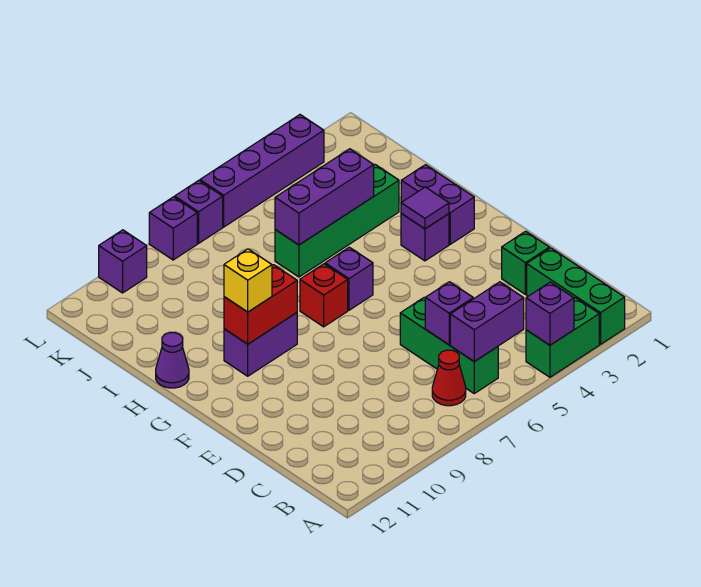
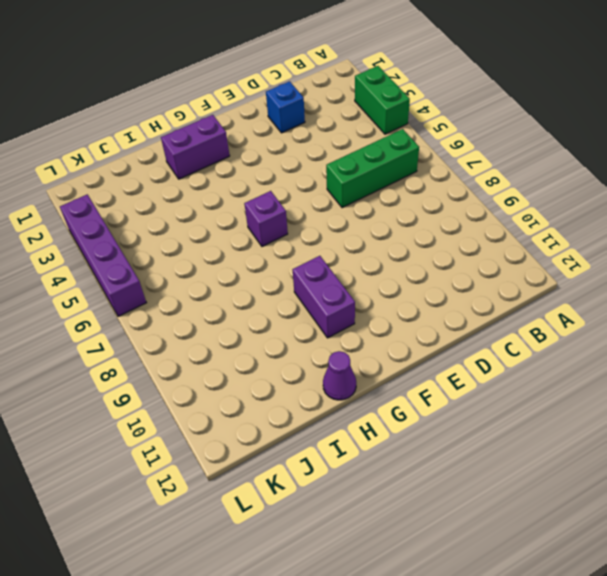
blue 1x1 brick [266,81,305,133] -> green 1x1 brick [502,231,550,294]
none -> green 1x3 brick [527,248,625,344]
none -> red 1x1 cone [432,350,466,406]
none -> purple 1x1 brick [401,214,449,261]

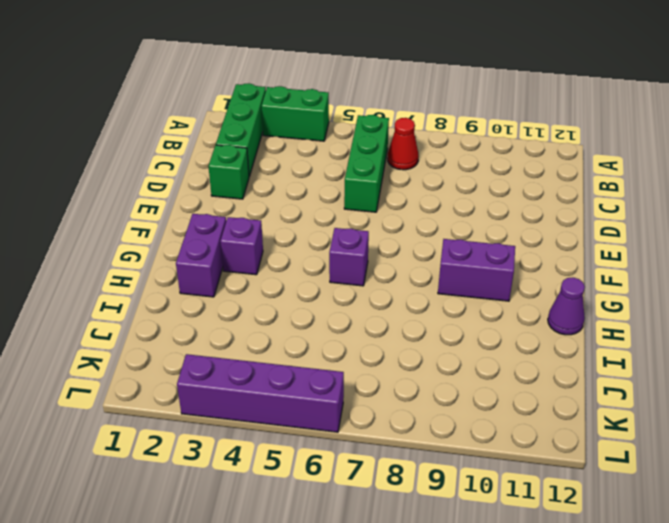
none -> red 1x1 brick [300,264,348,327]
none -> green 1x4 brick [275,165,399,277]
none -> purple 1x1 brick [175,180,223,243]

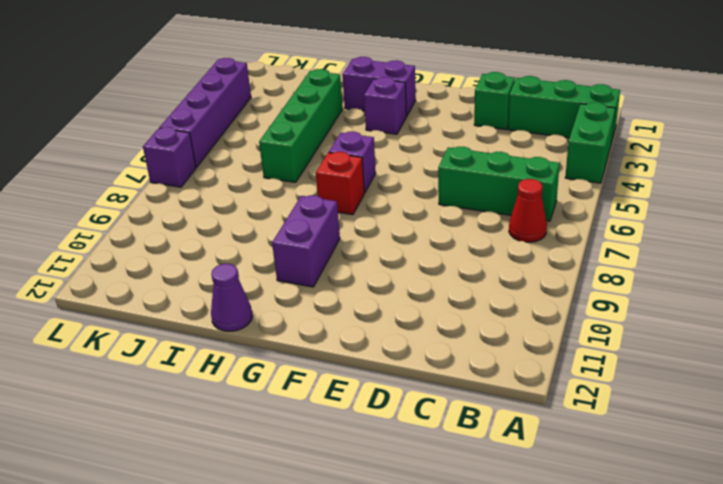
none -> purple 1x1 brick [149,197,197,260]
none -> purple 1x1 brick [99,230,147,293]
none -> purple 1x1 brick [526,282,574,345]

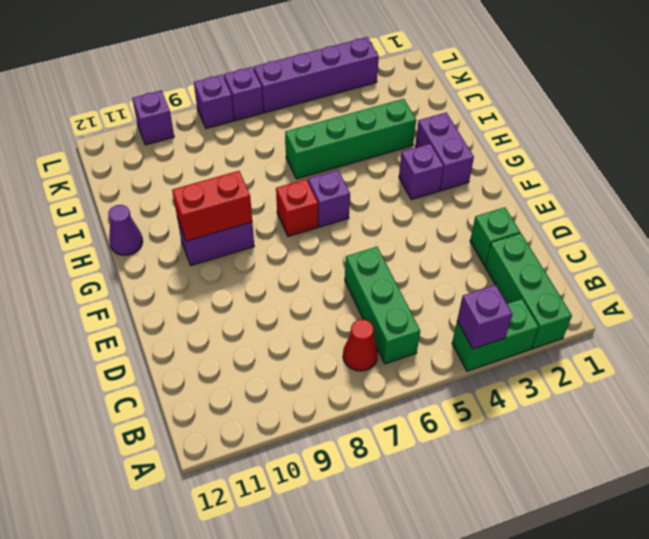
none -> purple 1x2 brick [450,282,524,362]
none -> purple 1x1 brick [425,282,473,345]
none -> purple 1x1 tile [401,187,449,229]

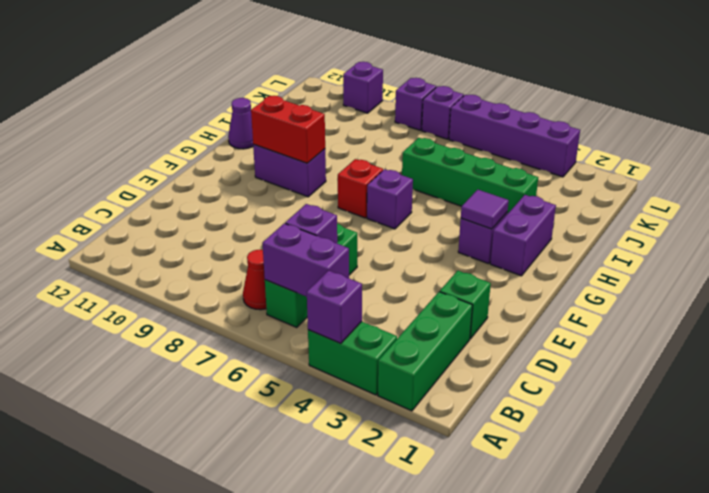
none -> purple 1x3 brick [275,149,374,245]
none -> yellow 1x1 brick [224,249,272,312]

